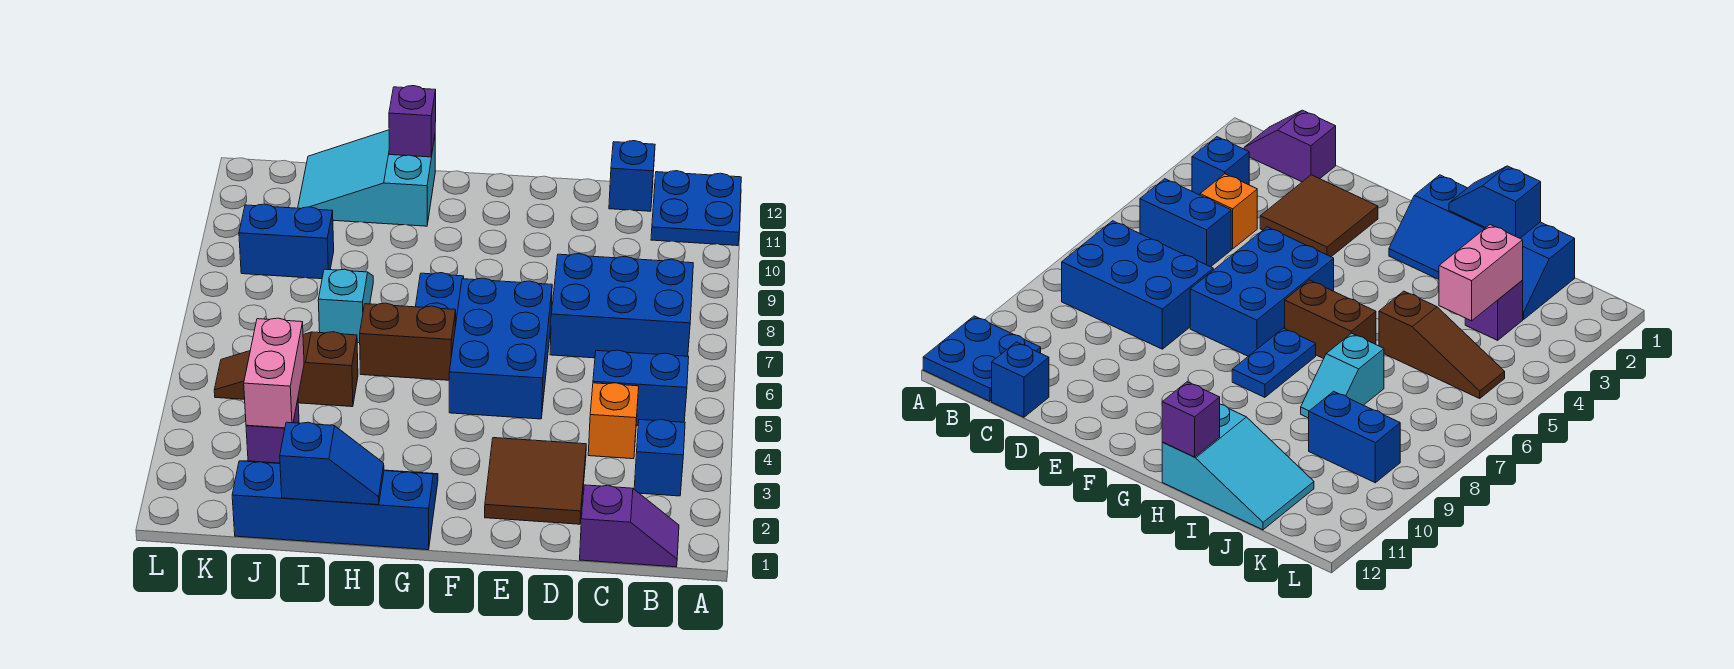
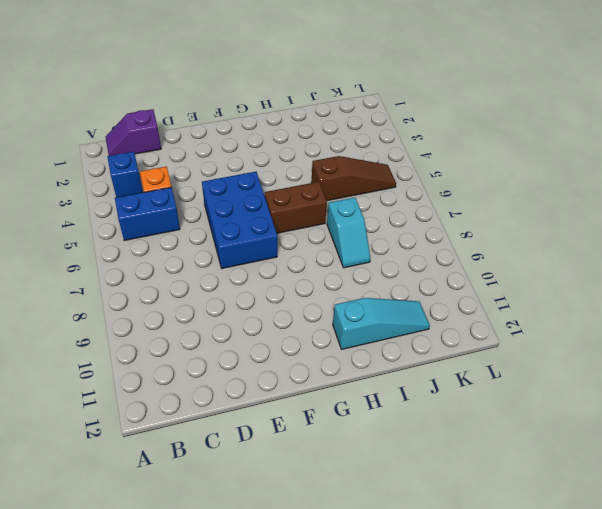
cyan 1x3 slope [333,298,430,349] -> cyan 2x3 slope [298,130,435,226]
none -> blue 2x2 plate [651,171,741,246]
none -> blue 2x3 brick [550,254,693,358]
none -> blue 1x1 brick [609,141,655,211]

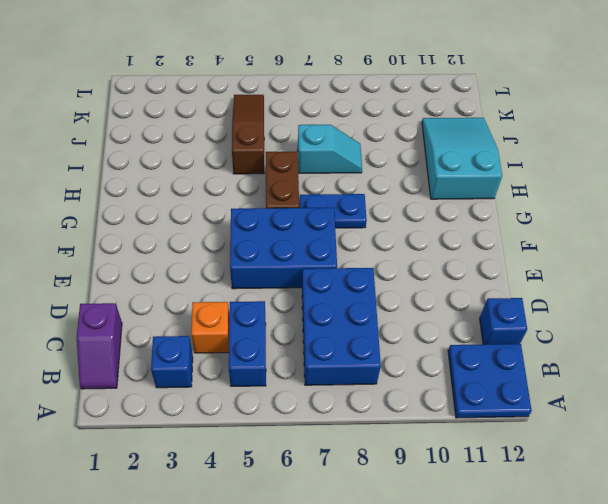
none -> brown 2x2 tile [485,438,586,524]
none -> blue 2x4 slope [232,461,438,550]
none -> purple 1x1 brick [246,400,299,463]

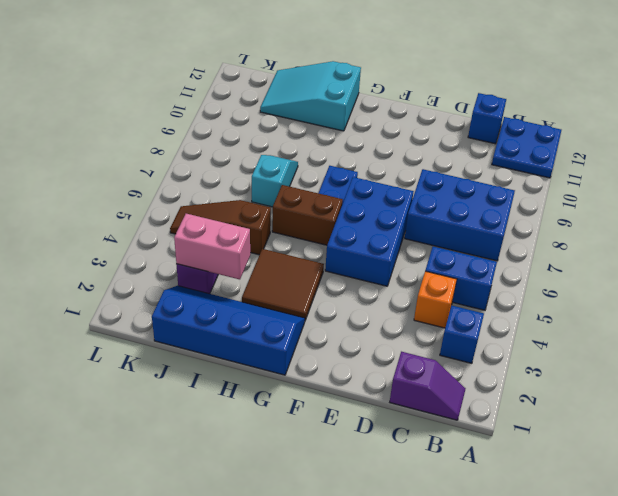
brown 2x2 tile [242,249,324,320] -> brown 2x2 tile moved to [485,438,586,524]
pink 1x2 brick [174,214,250,279] -> pink 1x2 brick turned to [244,318,304,428]
none -> blue 1x2 brick [239,204,334,279]
none -> blue 1x2 slope [280,422,384,505]
none -> purple 1x1 brick [389,86,436,157]

